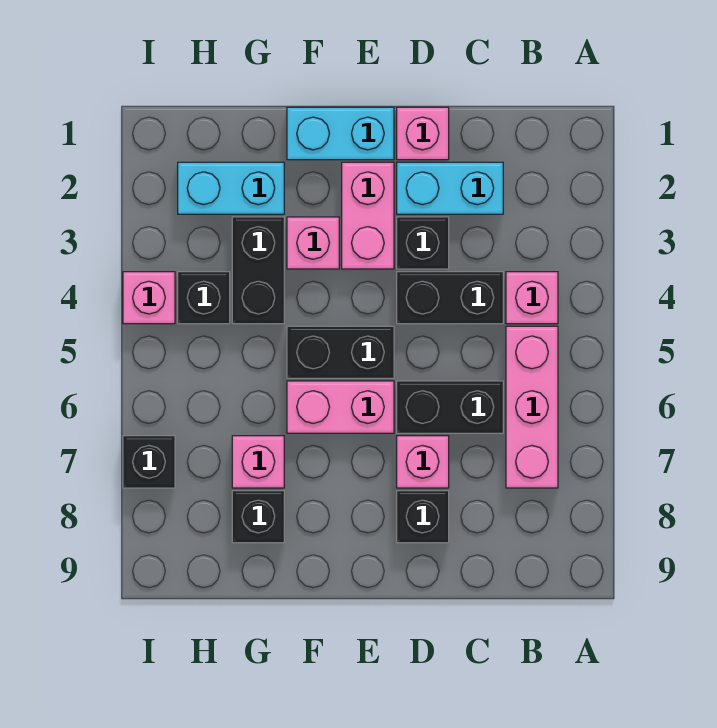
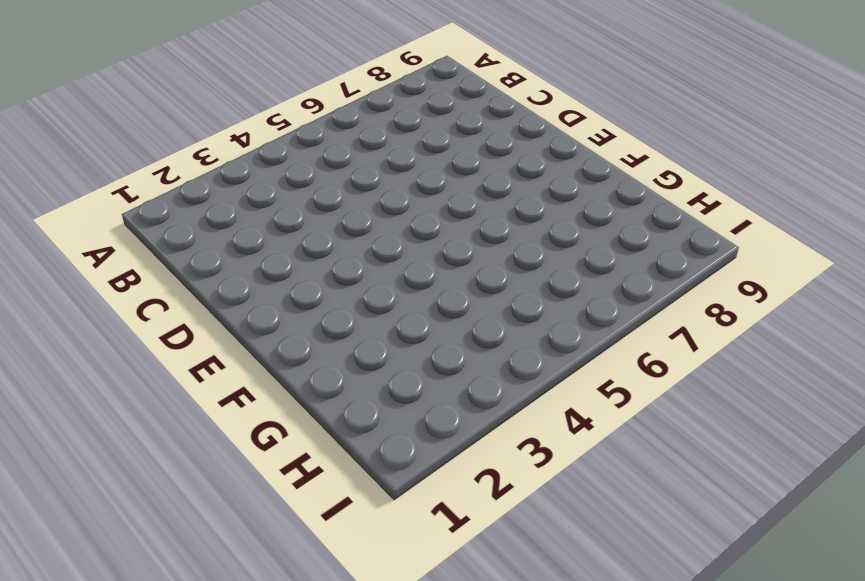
none -> pink 1x1 brick [506,272,558,324]
none -> pink 1x3 brick [506,326,558,488]
none -> cyan 1x2 brick [397,162,503,214]

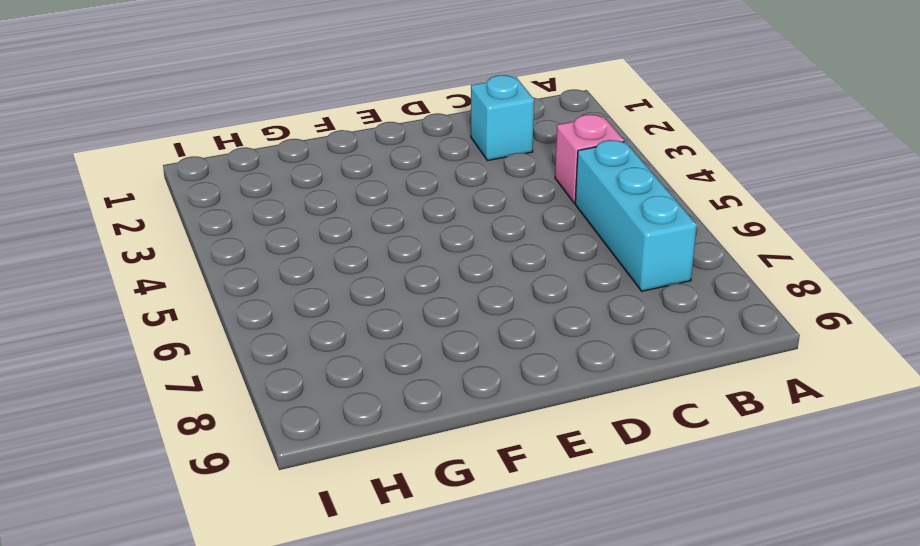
cyan 1x3 brick [575,140,697,291] -> pink 1x3 brick [506,326,558,488]
cyan 1x1 brick [471,75,534,161] -> cyan 1x2 brick [397,162,503,214]
none -> black 1x2 brick [397,272,503,324]
none -> black 1x2 brick [397,381,503,433]
none -> pink 1x1 brick [397,107,449,160]

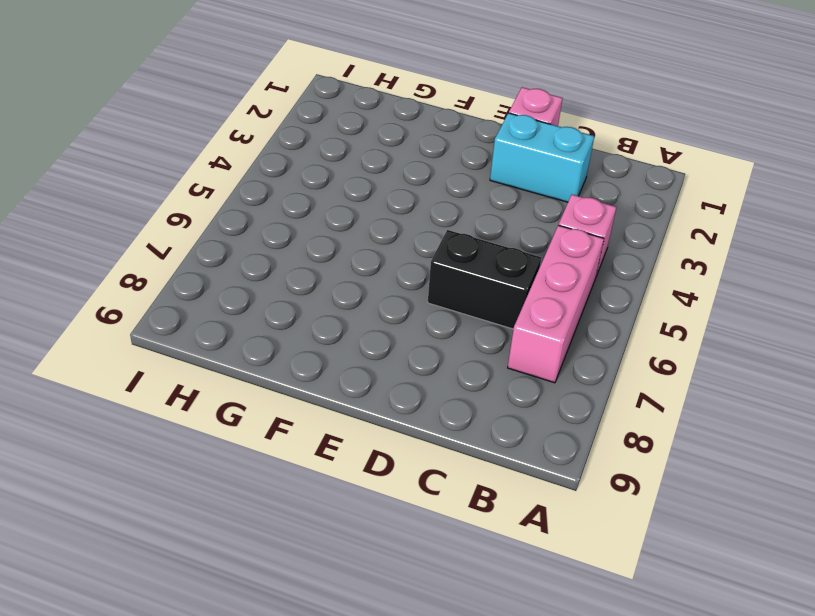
none -> black 1x2 brick [397,272,503,324]
none -> black 1x1 brick [397,217,449,269]
none -> pink 1x1 brick [397,436,449,488]

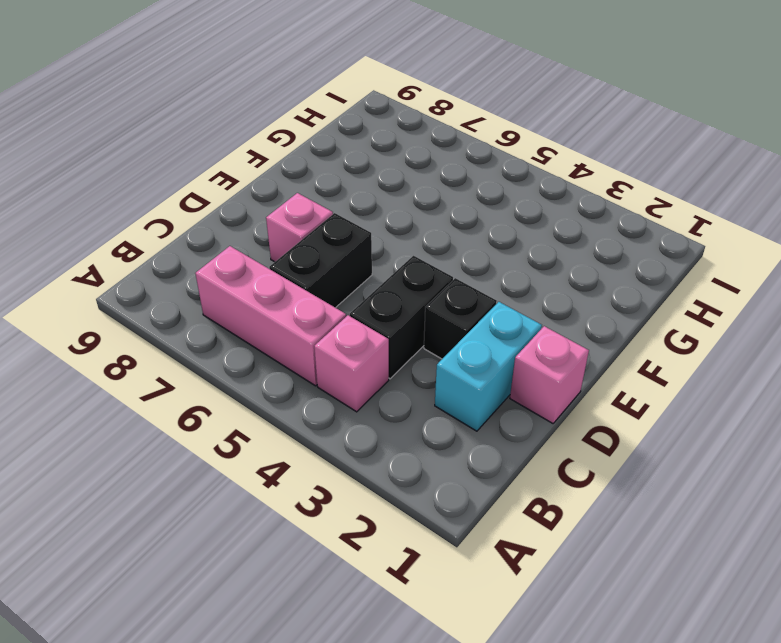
none -> black 1x1 brick [397,491,449,543]
none -> cyan 1x2 brick [287,107,394,160]
none -> pink 1x2 brick [342,162,394,269]

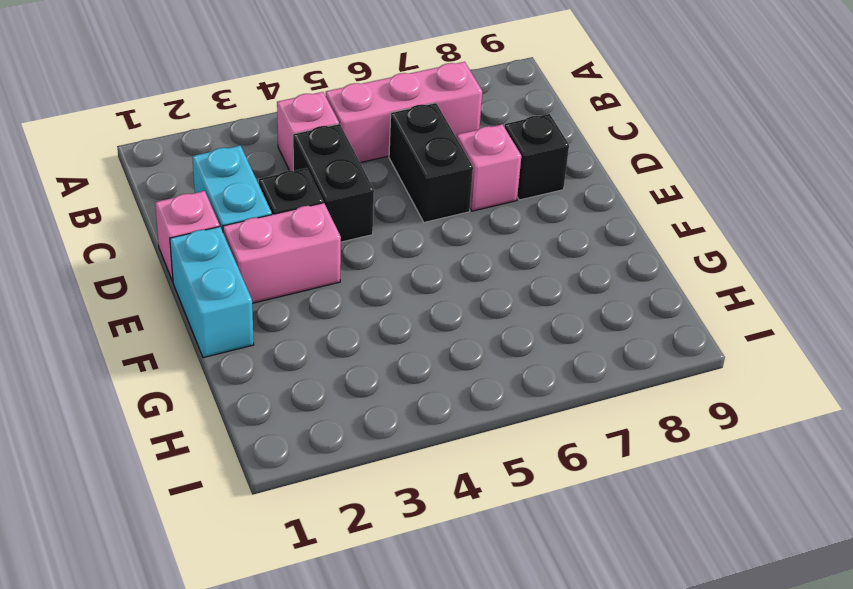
none -> black 1x2 brick [287,326,394,378]
none -> pink 1x2 brick [287,381,394,433]
none -> pink 1x1 brick [287,217,339,269]

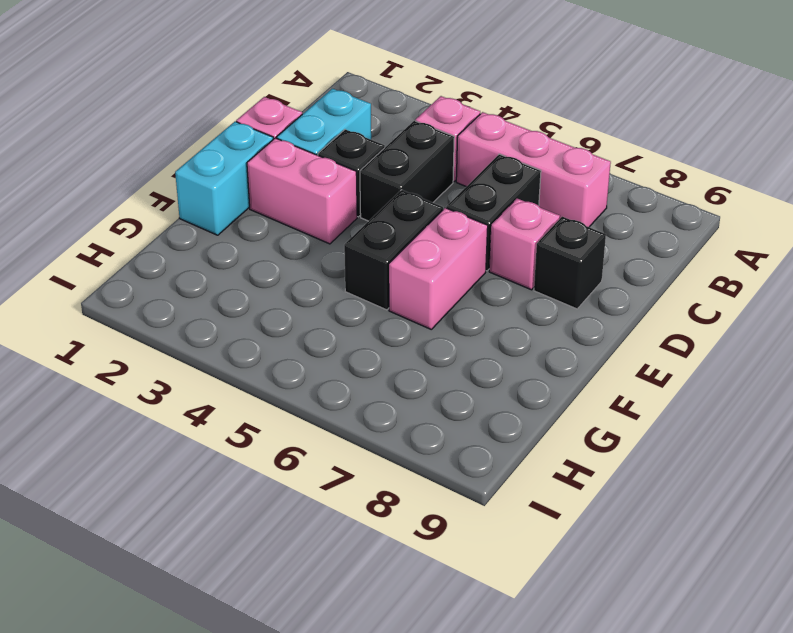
none -> pink 1x1 brick [287,217,339,269]
none -> cyan 1x2 brick [178,162,284,214]
none -> black 1x2 brick [232,217,284,324]

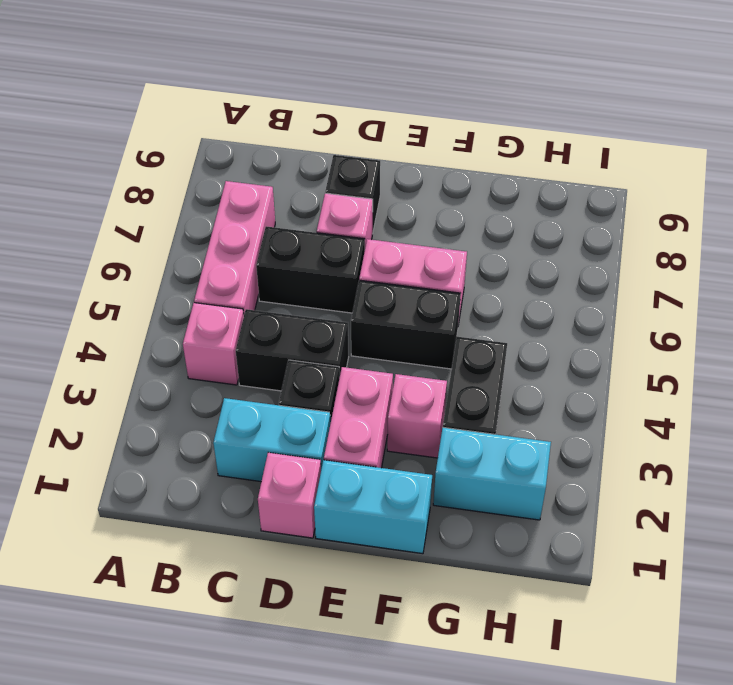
none -> pink 1x1 brick [232,436,284,488]
none -> black 1x1 brick [232,491,284,543]
none -> black 1x1 brick [178,272,230,324]

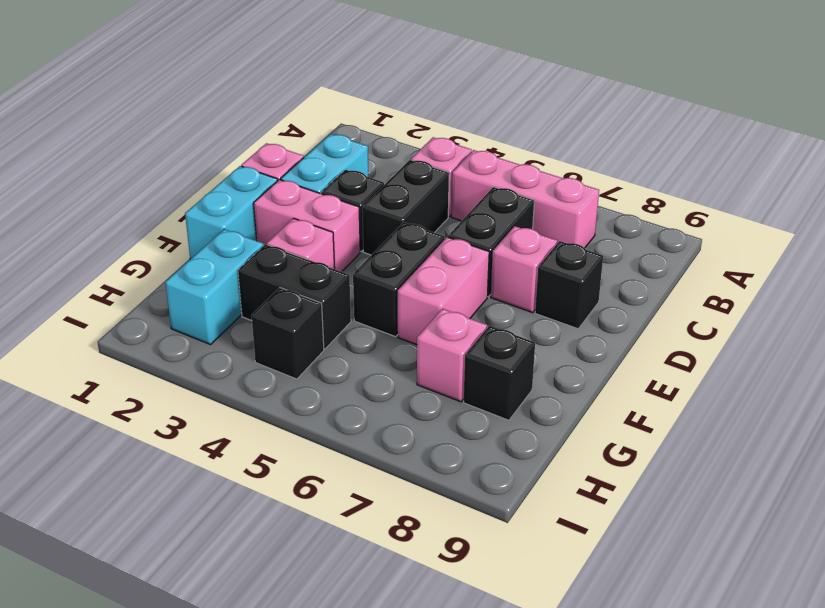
none -> pink 1x1 brick [123,272,175,324]
none -> black 1x1 brick [123,436,175,488]

